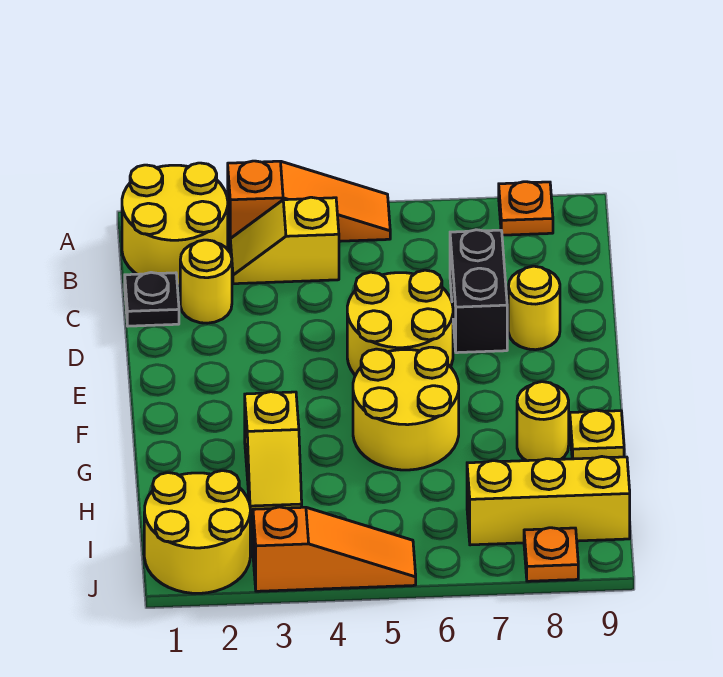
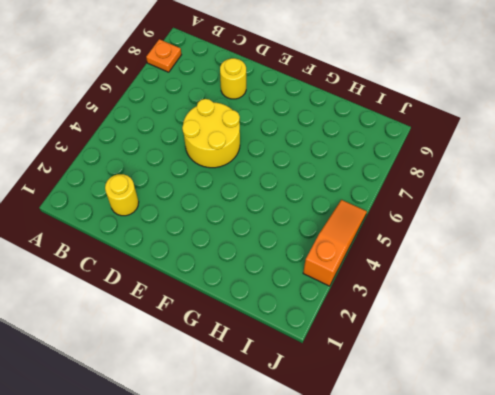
none -> yellow 2x2 round brick [122,163,228,286]
none -> orange 1x3 slope [228,161,390,241]
none -> yellow 1x2 slope [230,197,339,284]

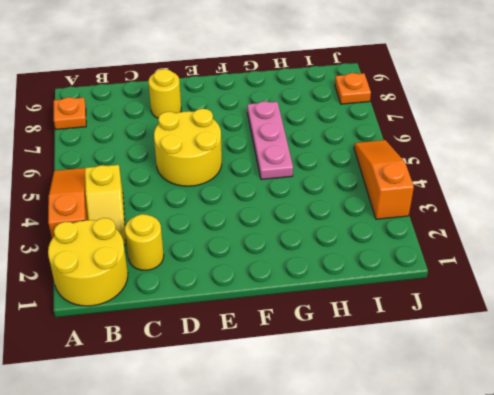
pink 1x3 plate [247,101,293,179] -> yellow 2x2 round brick [353,347,459,470]
none -> black 1x1 plate [125,272,179,326]
none -> black 1x2 brick [450,230,507,353]
none -> yellow 1x2 slope [245,392,302,514]

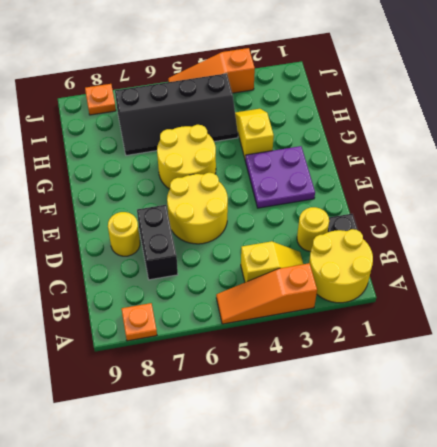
purple 2x2 plate [245,146,315,208] -> none
black 2x4 slope [115,73,238,155] -> yellow 1x3 brick [467,457,630,545]
none -> yellow 1x1 round brick [517,382,569,461]
none -> yellow 1x1 plate [570,410,624,459]
none -> yellow 2x2 round brick [144,471,250,593]

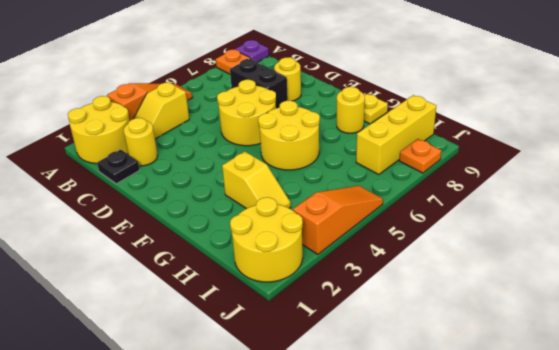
purple 1x1 plate [234,40,269,62] -> none

